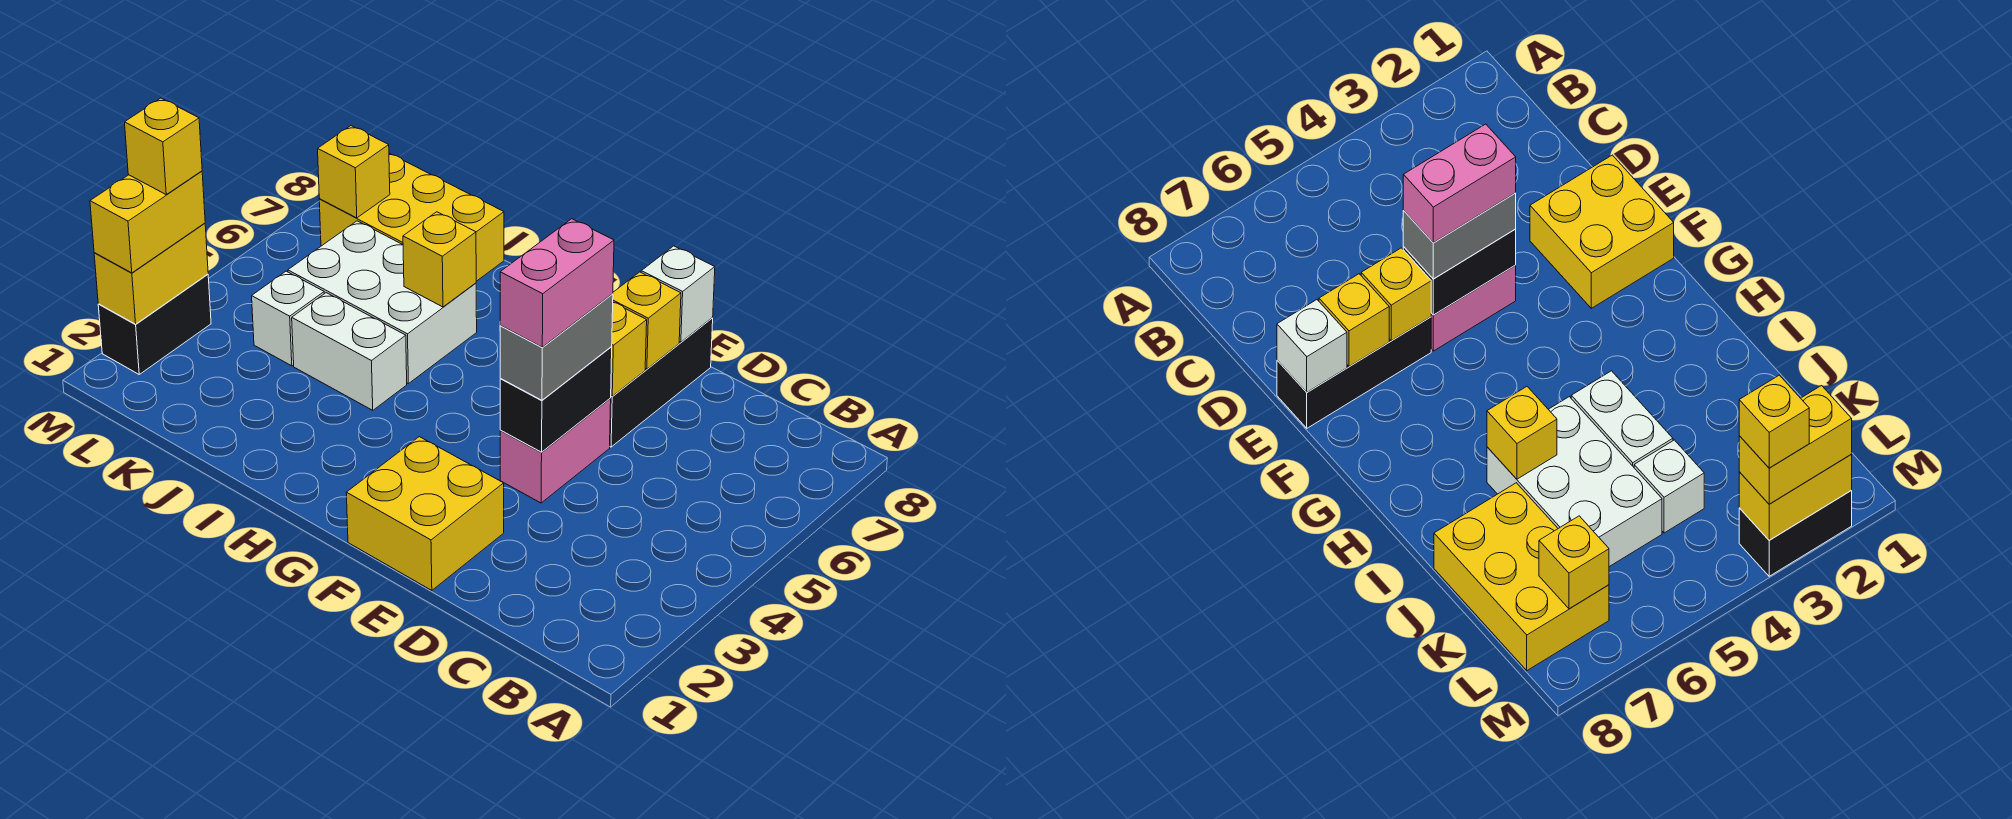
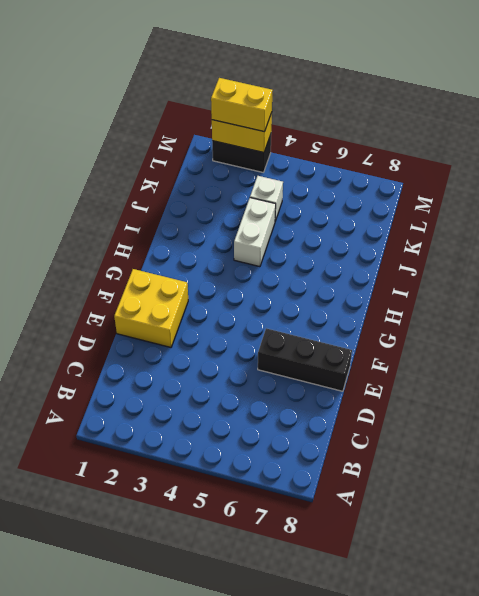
none -> pink 1x2 brick [500,399,611,503]
none -> white 2x3 brick [288,221,477,384]
none -> yellow 2x3 brick [319,153,504,281]

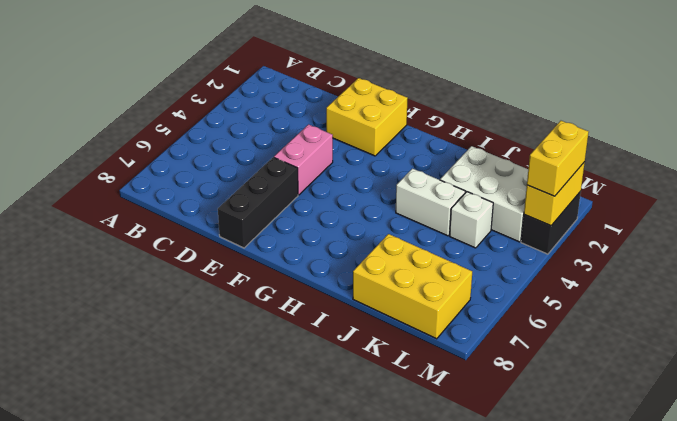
white 2x3 brick [440,146,528,242] -> white 2x3 brick moved to [288,221,477,384]
none -> black 1x2 brick [500,347,612,452]
none -> yellow 1x1 brick [611,302,647,396]
none -> yellow 1x1 brick [613,272,681,369]

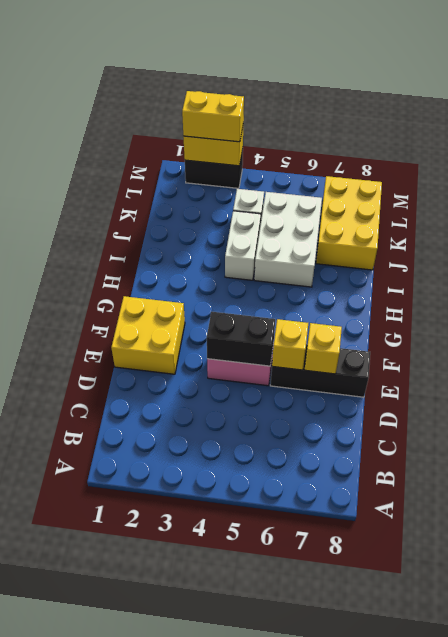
none -> white 1x1 brick [641,246,715,342]
none -> yellow 1x1 brick [403,212,476,307]
none -> yellow 1x1 brick [318,126,390,218]

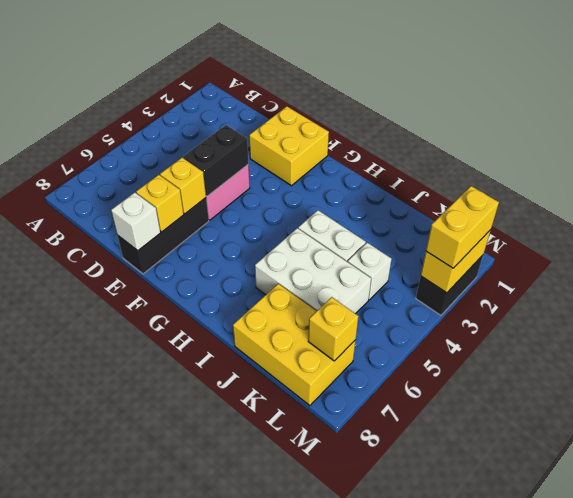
none -> yellow 1x1 brick [403,212,476,307]
none -> grey 1x2 brick [500,294,613,400]
none -> pink 1x2 brick [500,219,614,347]

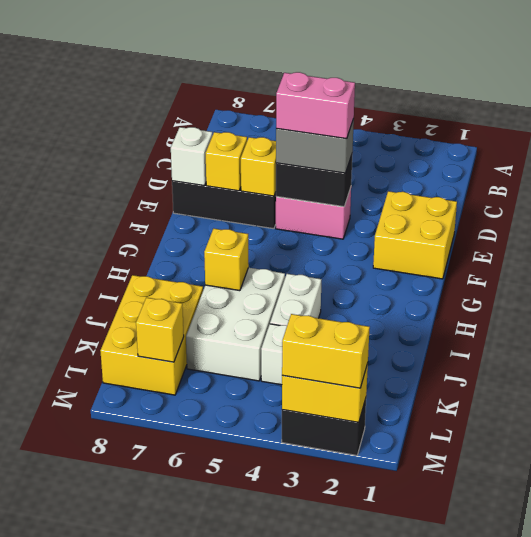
none -> yellow 1x1 brick [125,98,202,194]

